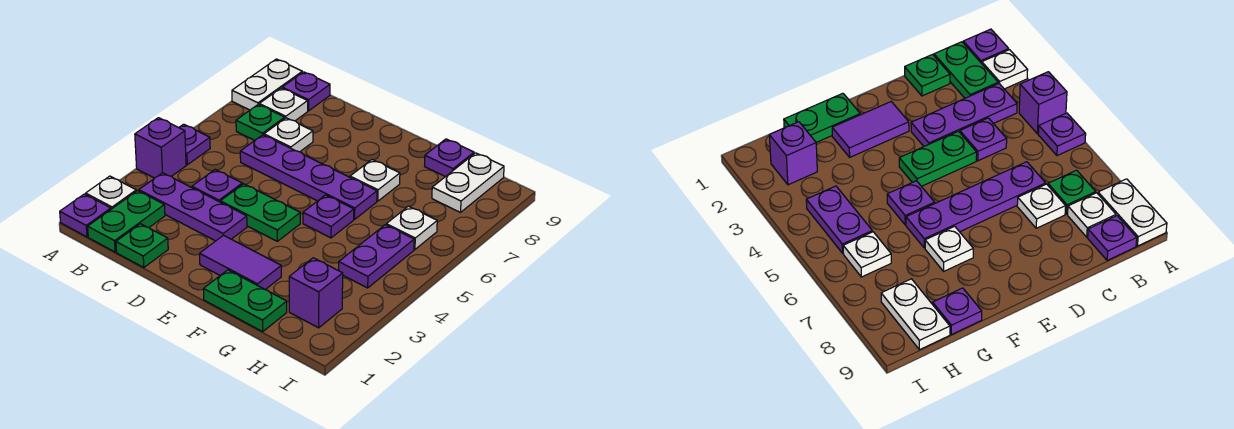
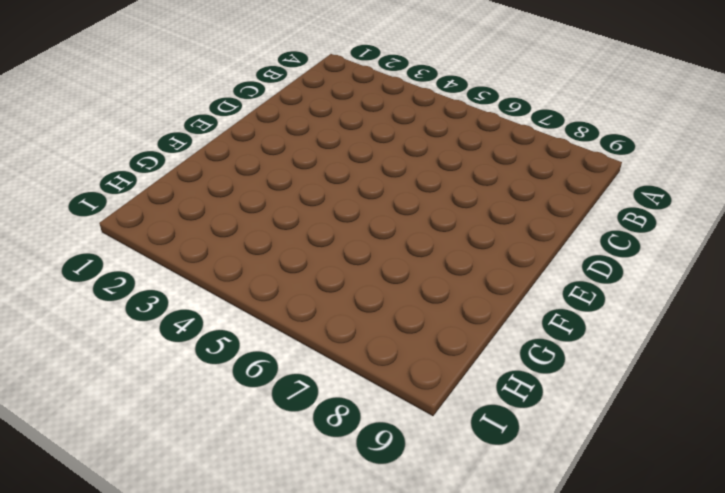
none -> purple 1x1 plate [60,194,111,237]
none -> white 1x1 plate [86,176,136,209]
none -> purple 1x1 brick [135,118,186,178]

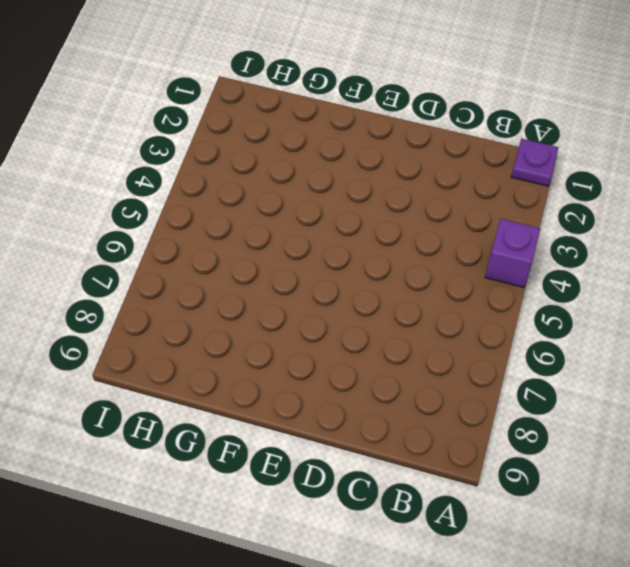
none -> white 1x1 plate [86,176,136,209]
none -> purple 1x1 plate [179,124,210,165]
none -> white 1x2 plate [232,59,302,110]

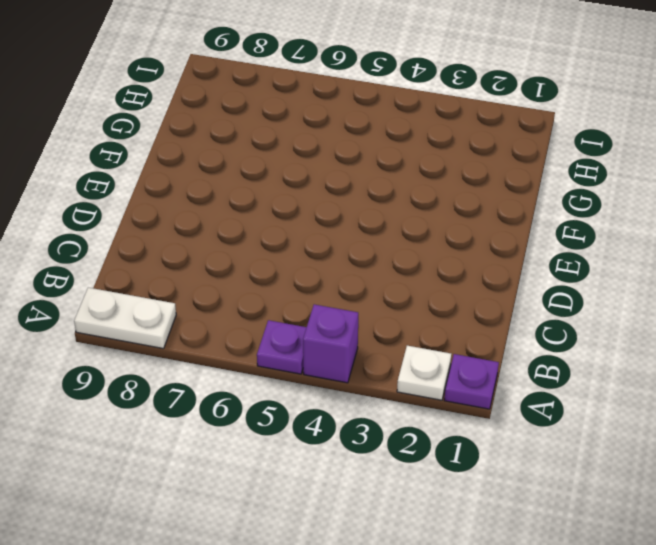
none -> green 1x2 plate [88,191,165,252]
none -> purple 1x3 plate [139,173,247,241]
none -> green 1x1 plate [236,104,285,141]

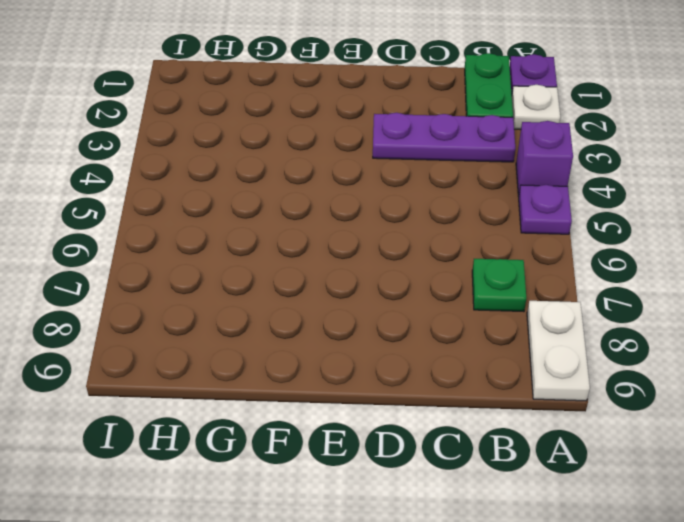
none -> white 1x1 plate [259,88,308,121]
none -> purple 1x1 plate [282,72,330,111]
none -> green 1x1 plate [116,224,168,268]

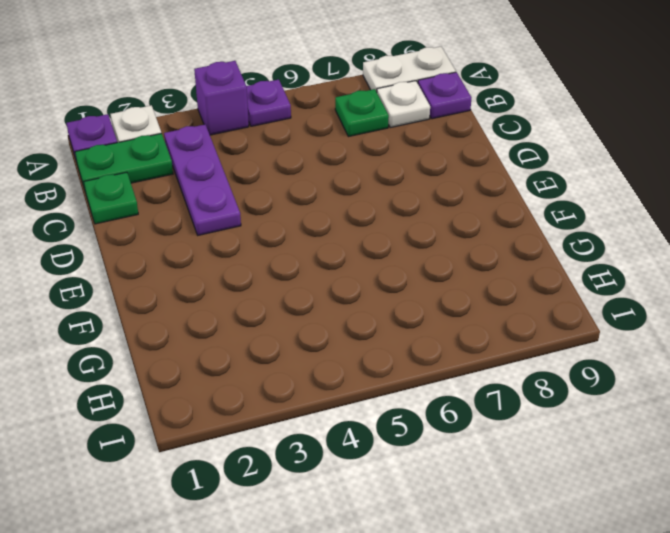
none -> purple 1x1 plate [192,170,242,202]
none -> purple 1x4 plate [240,135,377,219]
none -> white 1x1 plate [264,118,313,152]

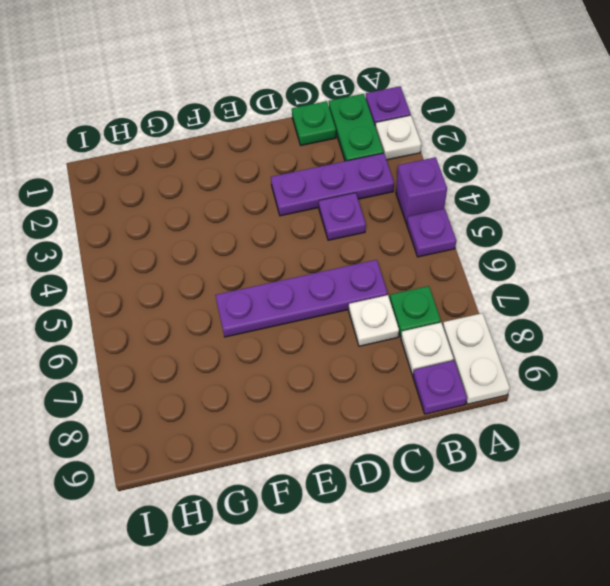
none -> green 1x2 plate [220,184,300,241]
none -> purple 1x2 tile [200,235,281,290]
none -> green 1x2 plate [203,270,287,332]

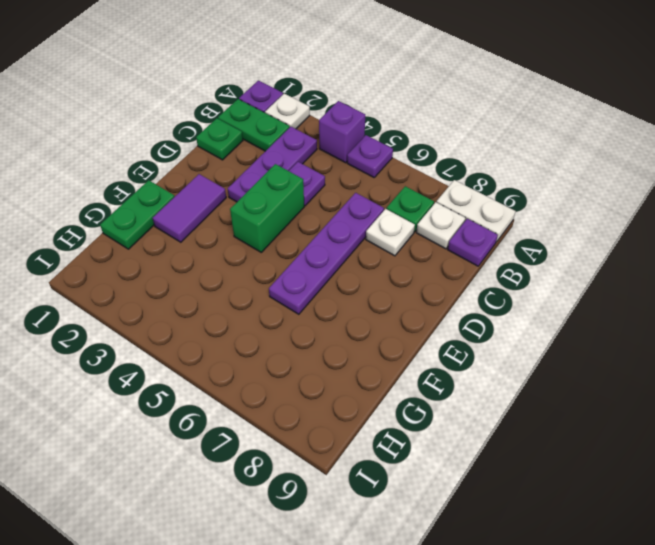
green 1x2 brick [230,164,304,252] -> green 1x2 plate [220,184,300,241]
none -> purple 1x1 plate [303,195,354,238]
none -> white 1x1 plate [350,160,400,201]
none -> purple 1x1 plate [425,139,474,177]

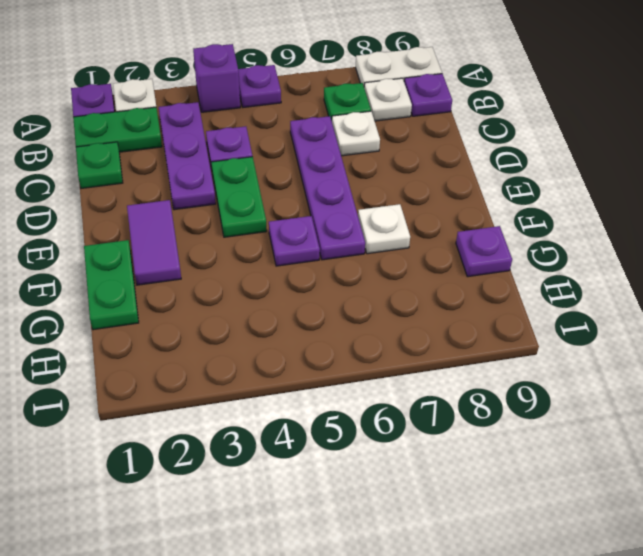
none -> purple 1x1 brick [289,258,343,328]
none -> purple 1x2 plate [339,225,414,288]
none -> white 1x1 plate [386,206,437,249]

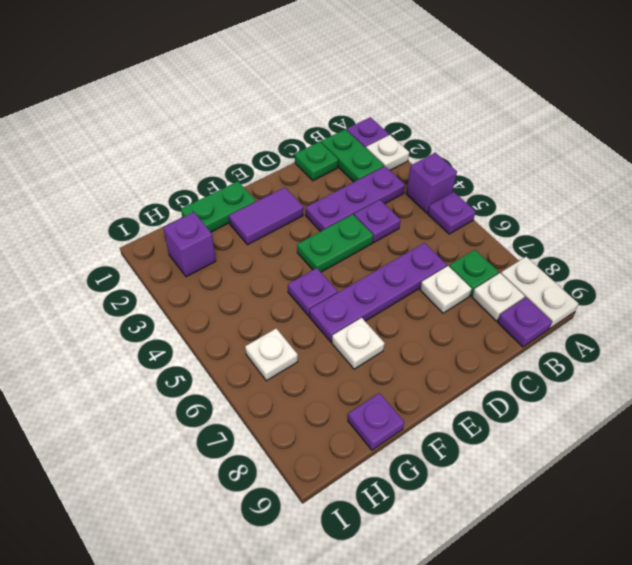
none -> purple 1x2 plate [339,225,414,288]
none -> white 1x2 plate [432,153,504,212]

